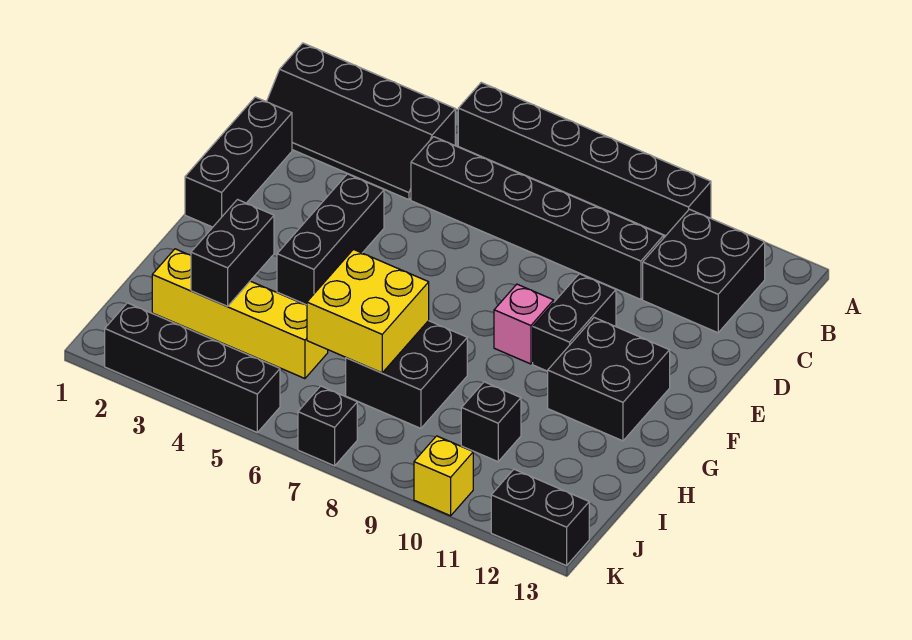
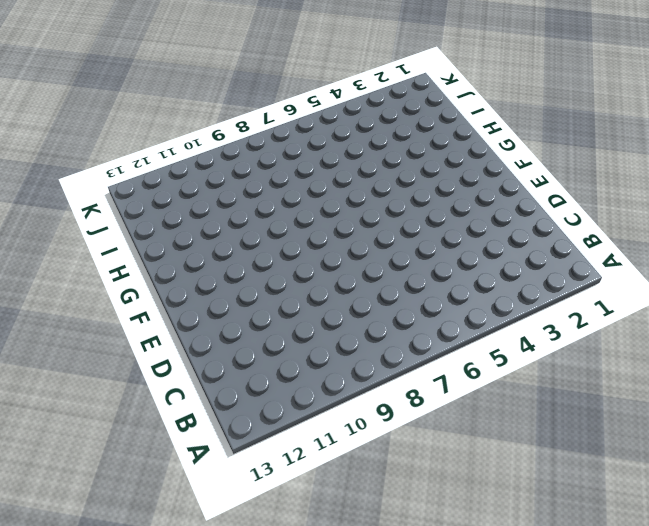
none -> black 1x6 brick [458,83,711,236]
none -> black 2x4 slope [267,43,455,200]
none -> black 2x2 brick [643,209,765,333]

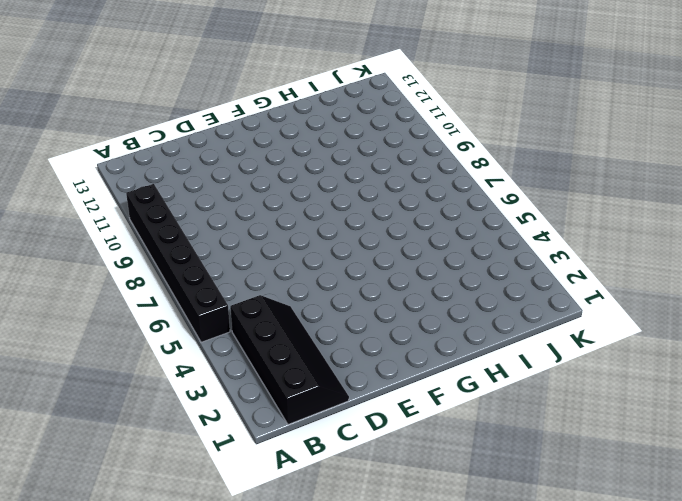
none -> black 2x2 brick [643,209,765,333]
none -> black 1x6 brick [411,137,664,300]
none -> black 1x3 brick [185,97,292,227]

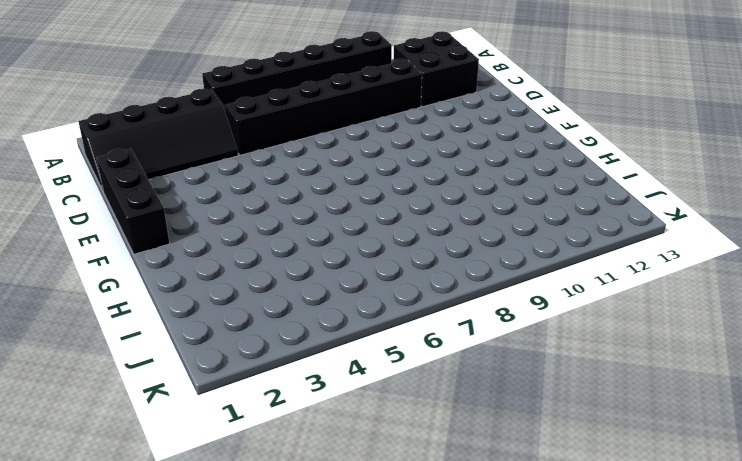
none -> black 1x3 brick [277,174,384,305]
none -> black 1x2 brick [533,274,616,371]
none -> pink 1x1 brick [494,284,554,364]

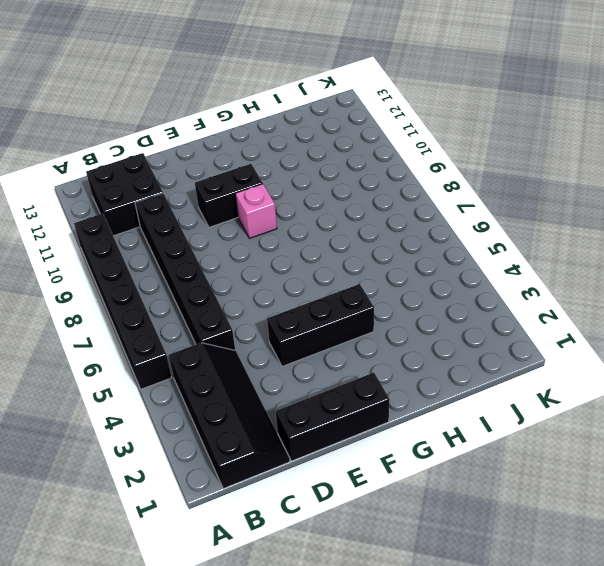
none -> black 2x2 brick [548,318,670,441]
none -> black 2x2 brick [346,321,467,428]
none -> yellow 1x4 brick [152,249,328,379]

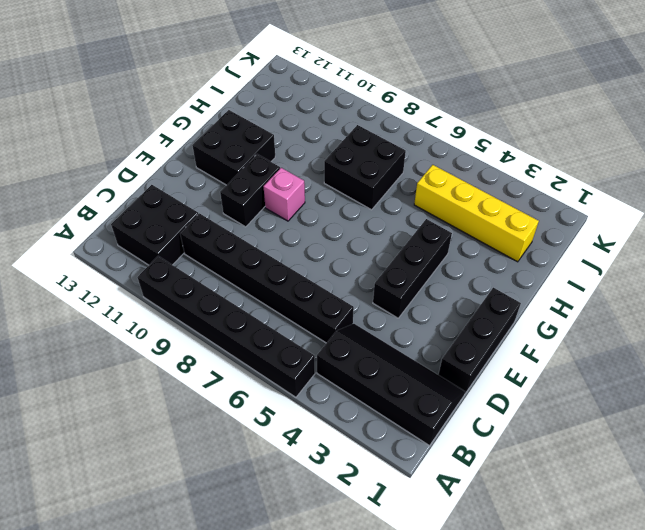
none -> black 1x1 brick [461,382,521,462]
none -> black 1x4 brick [105,303,280,432]
none -> black 1x1 brick [298,386,357,466]

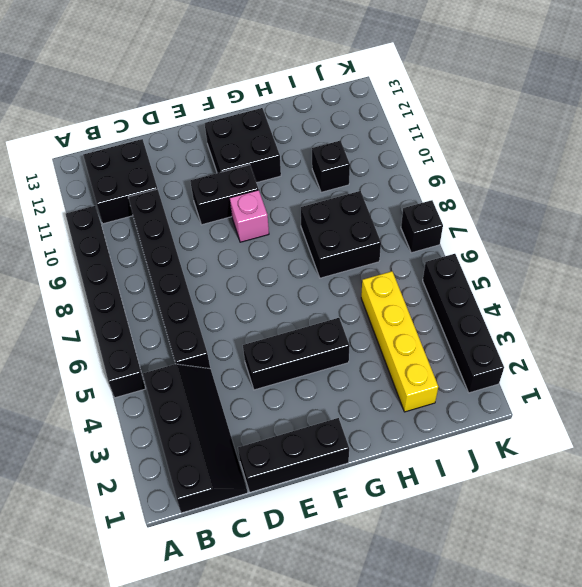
none -> yellow 1x1 brick [414,436,473,516]
none -> black 1x2 brick [491,469,589,566]
none -> black 1x2 brick [191,200,274,306]

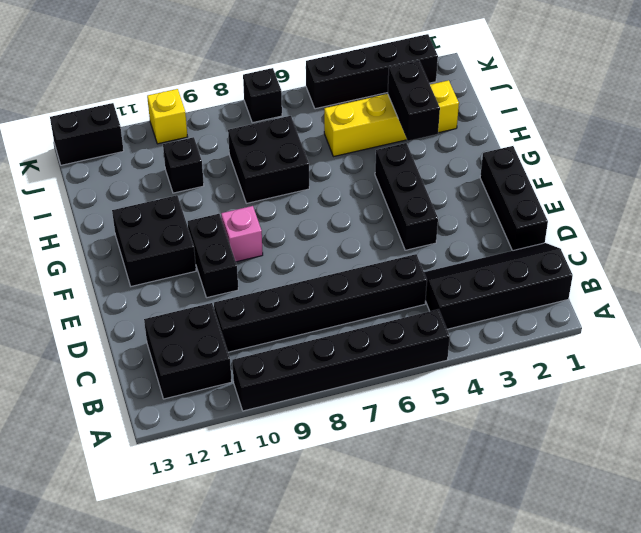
none -> yellow 2x2 brick [307,249,429,373]

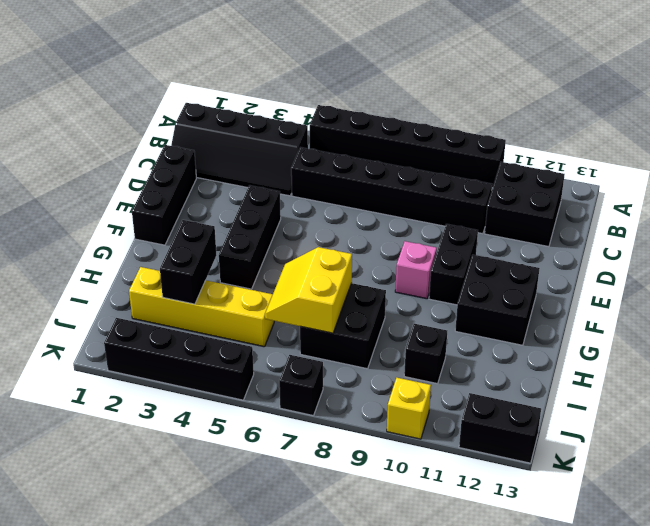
yellow 2x2 slope [265,247,352,333] -> yellow 2x2 brick [307,249,429,373]

